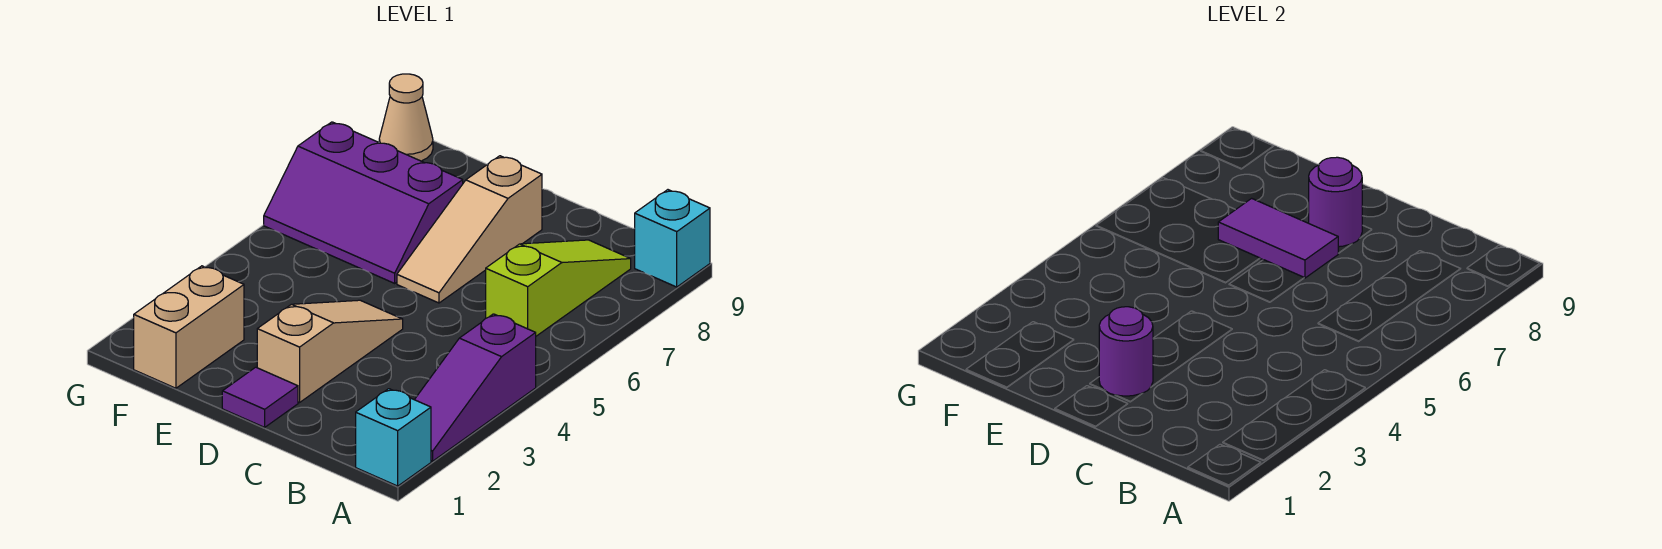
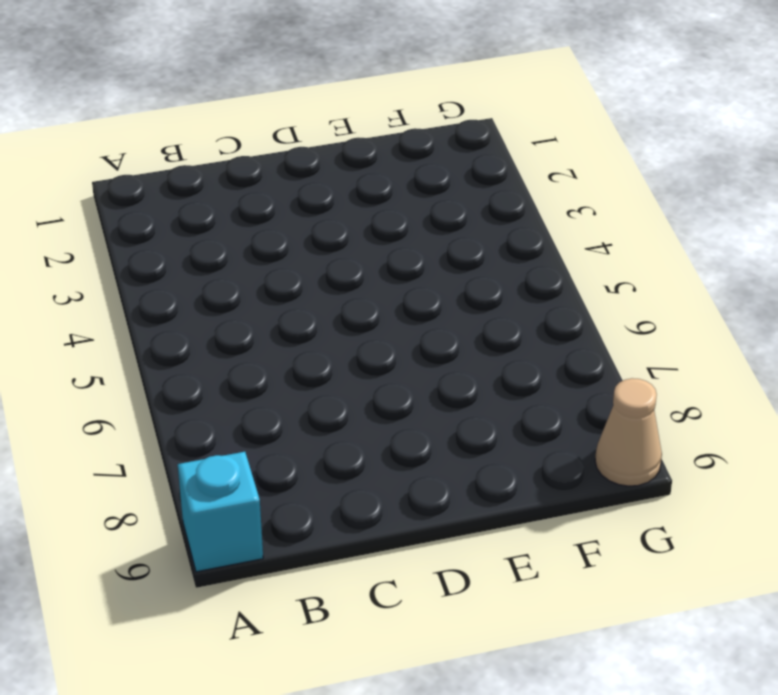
none -> cyan 1x1 brick [356,389,431,486]
none -> purple 1x3 slope [415,314,536,461]
none -> lime 1x3 slope [486,240,631,336]

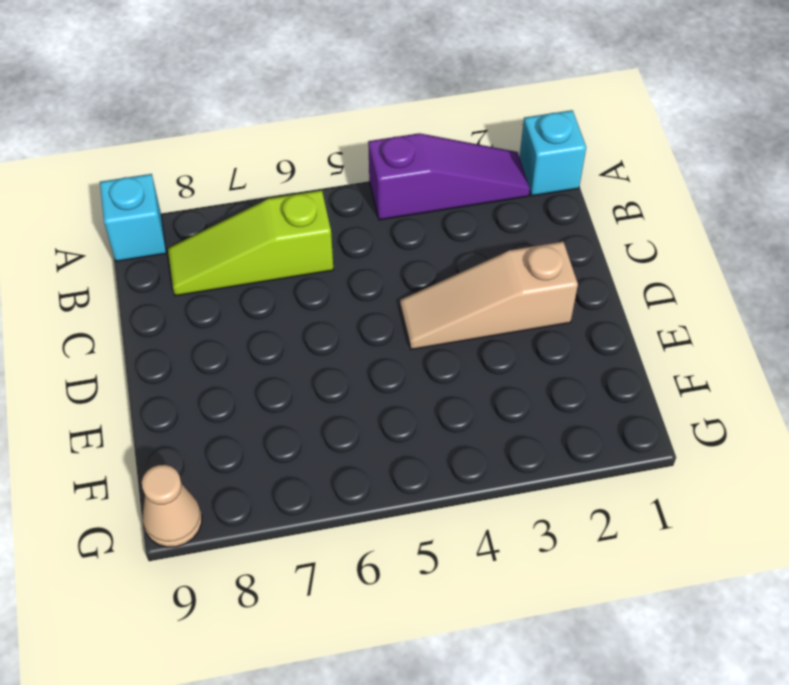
none -> purple 1x1 tile [222,367,298,427]
none -> tan 1x3 slope [397,156,542,303]
none -> purple 2x3 slope [264,122,463,283]

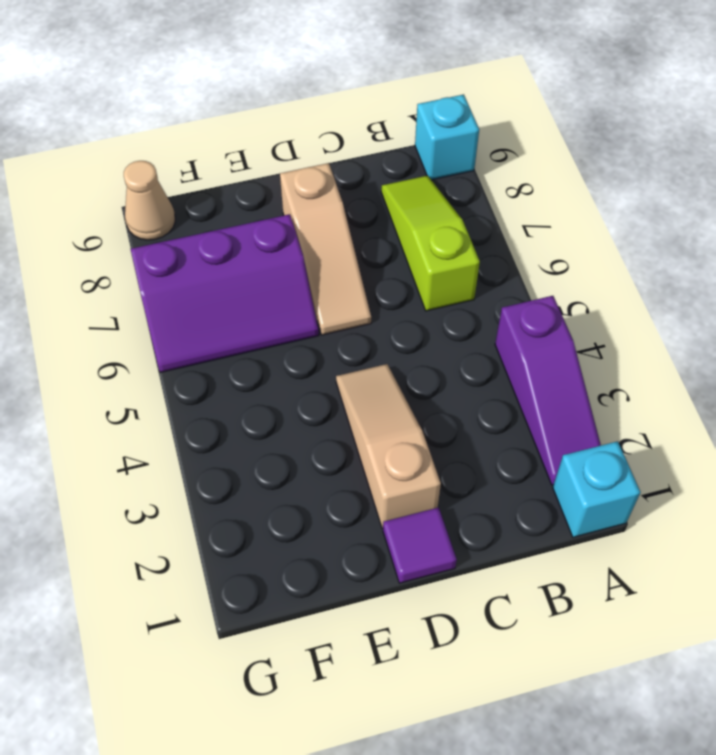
none -> tan 1x2 brick [134,266,244,388]
none -> purple 1x1 round brick [1099,307,1153,396]
none -> purple 1x2 tile [1218,198,1338,278]

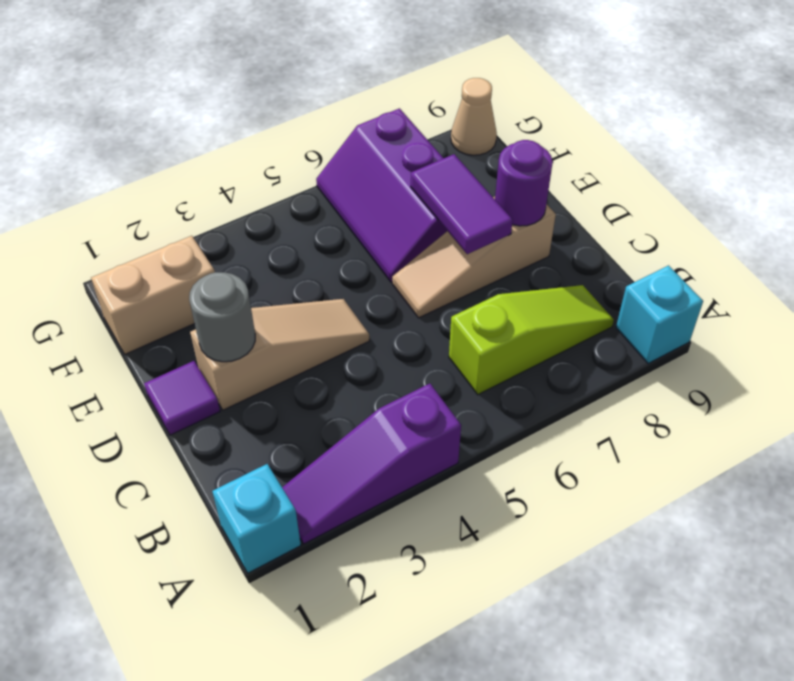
grey 1x1 round brick [189,272,255,362] -> purple 1x1 round brick [1099,307,1153,396]

